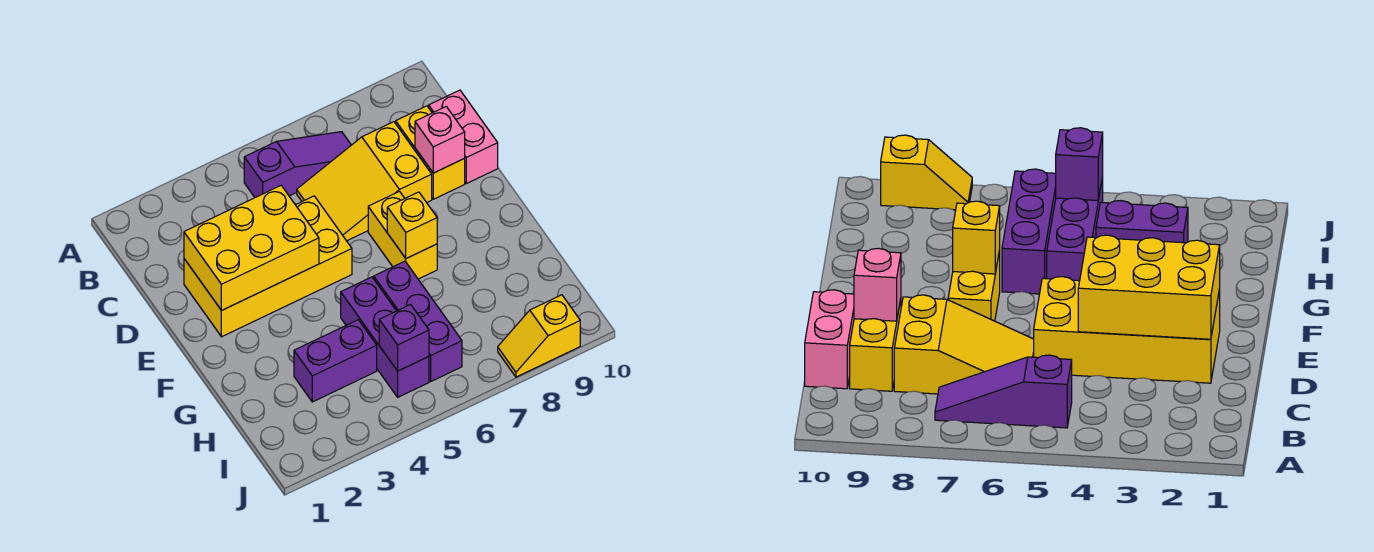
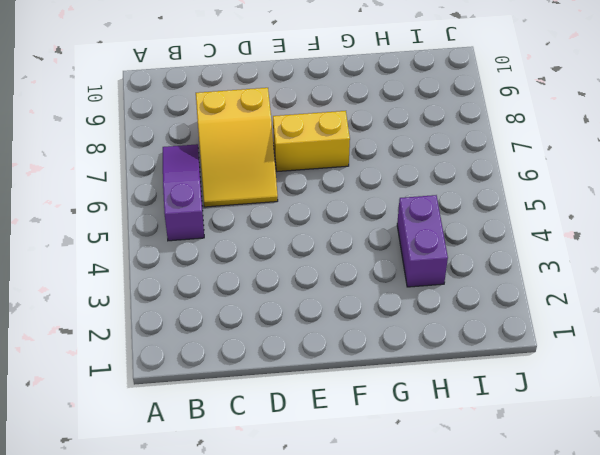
none -> yellow 1x2 brick [396,106,465,199]
none -> pink 1x2 brick [429,90,498,184]
none -> yellow 2x4 brick [184,196,352,337]

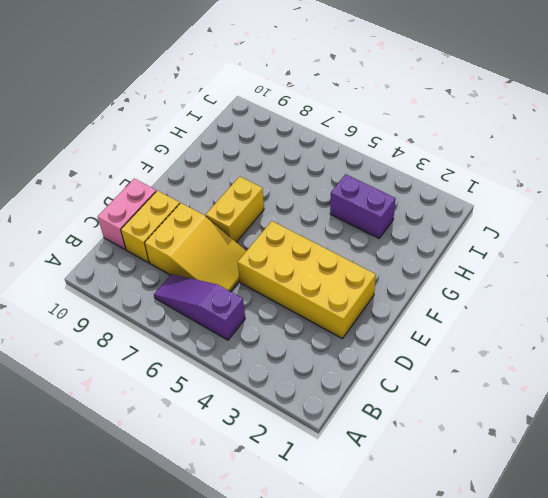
none -> purple 1x3 brick [341,277,429,397]
none -> purple 1x3 brick [374,261,462,381]
none -> yellow 1x2 slope [498,295,580,377]

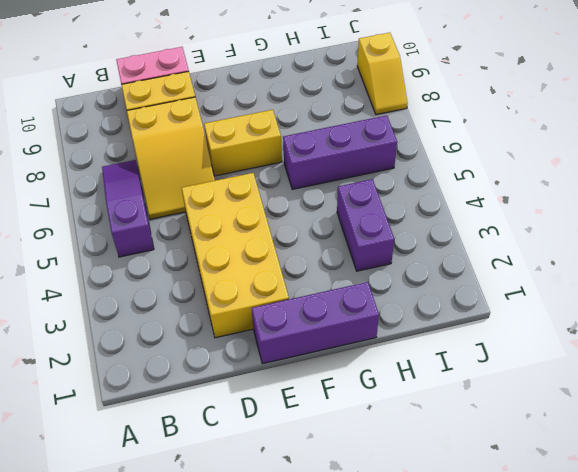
purple 1x3 brick [252,282,379,364] -> purple 1x3 brick moved to [341,277,429,397]
none -> yellow 2x3 brick [184,186,319,311]
none -> pink 1x1 brick [415,107,465,173]
none -> yellow 1x1 brick [387,192,437,258]

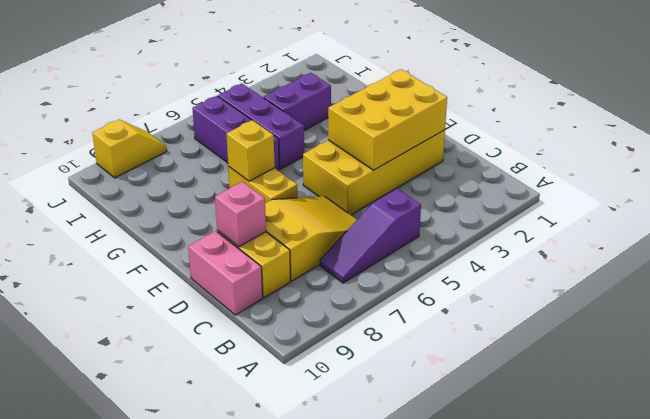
none -> purple 1x1 brick [379,305,429,371]

